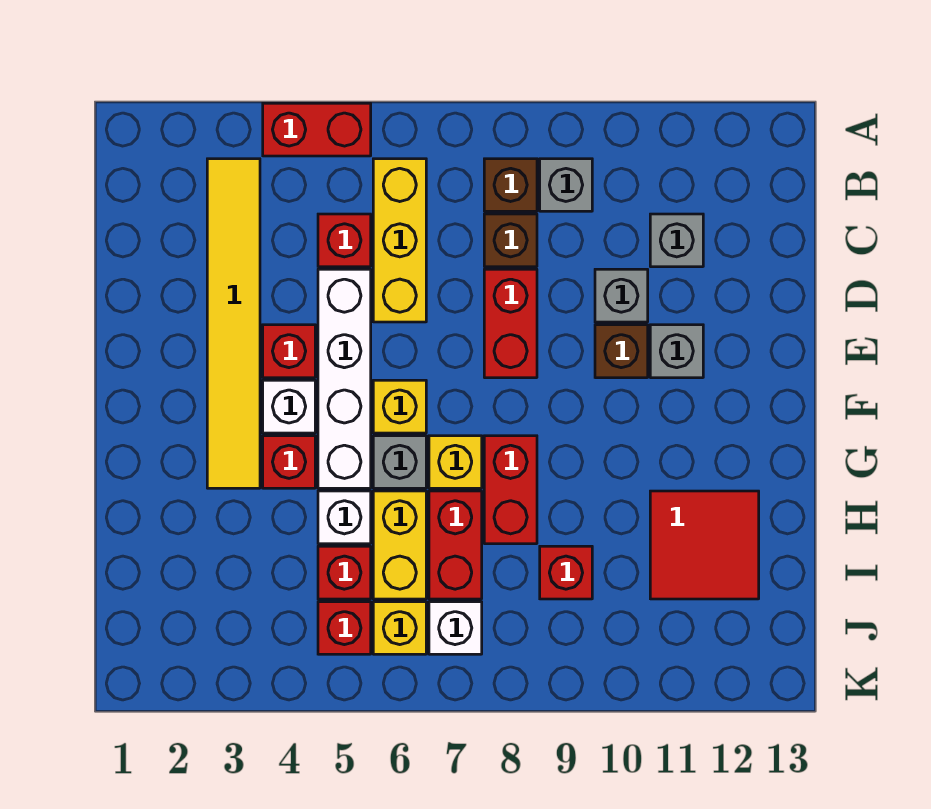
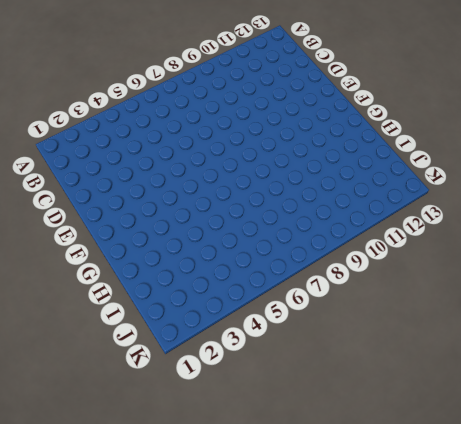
none -> red 1x2 brick [263,103,371,156]
none -> yellow 1x6 tile [207,159,260,488]
none -> yellow 1x3 brick [373,159,426,322]

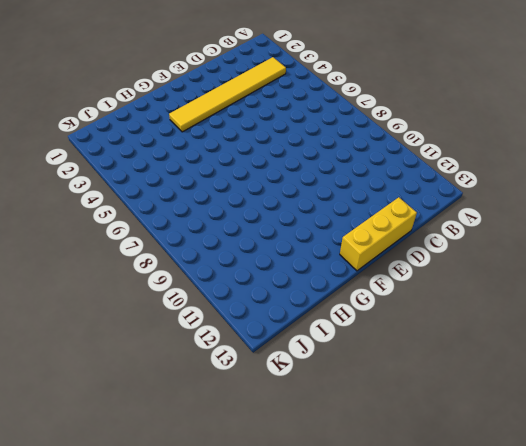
yellow 1x3 brick [340,197,417,271] -> yellow 1x3 brick moved to [373,159,426,322]
none -> red 1x2 brick [263,103,371,156]
none -> brown 1x1 brick [484,159,537,211]
none -> grey 1x1 brick [540,159,592,211]

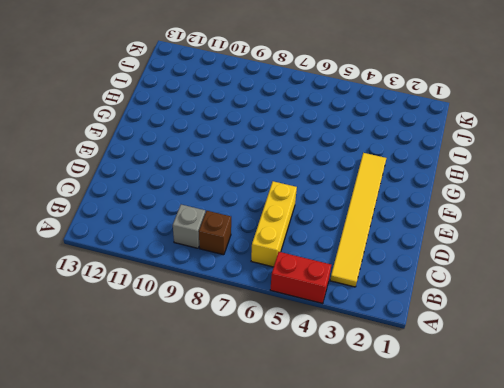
none -> red 1x1 brick [318,214,371,267]
none -> brown 1x1 brick [484,214,537,267]
none -> grey 1x1 brick [650,214,703,267]

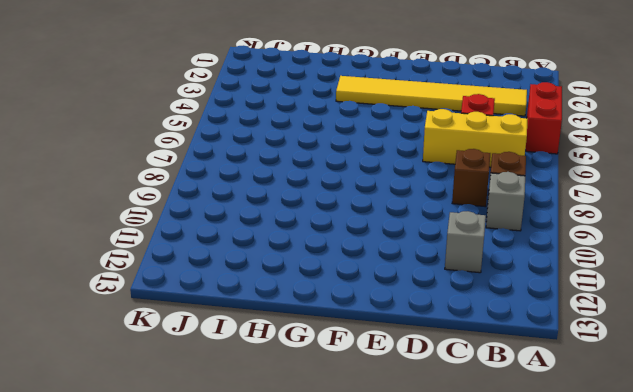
none -> white 1x4 brick [318,269,371,488]
none -> red 1x2 brick [484,269,537,378]
none -> grey 1x1 brick [595,269,648,322]

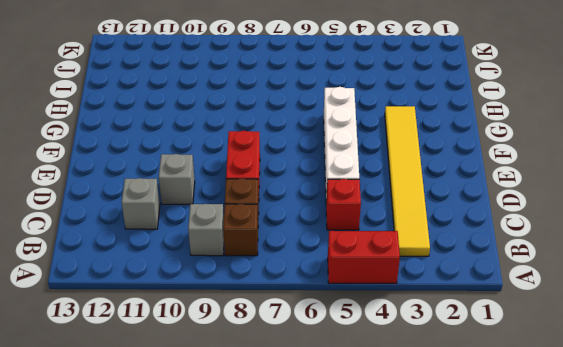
none -> yellow 1x3 brick [373,159,426,322]
none -> red 1x1 brick [263,325,315,378]
none -> brown 1x1 brick [595,325,648,378]

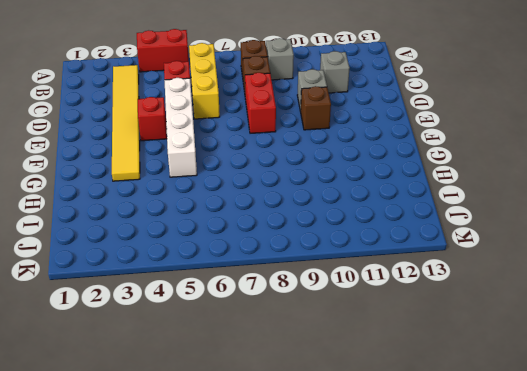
none -> grey 1x1 brick [650,325,703,378]
none -> white 1x1 brick [263,380,315,433]
none -> yellow 1x1 brick [373,380,426,433]

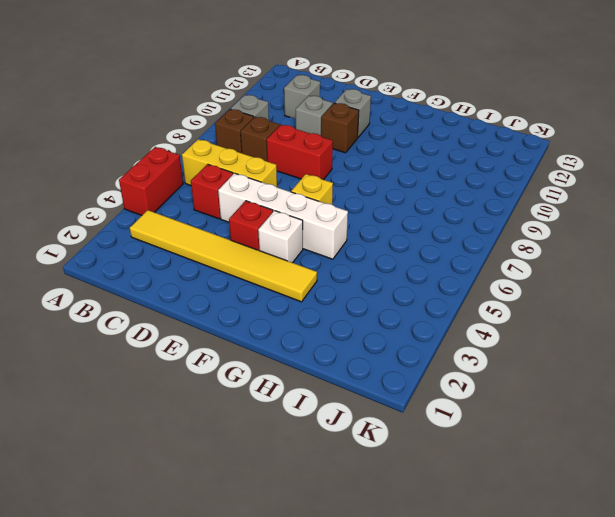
none -> red 1x1 brick [263,436,315,488]
none -> grey 1x1 brick [373,436,426,488]
none -> yellow 1x1 brick [429,436,482,488]

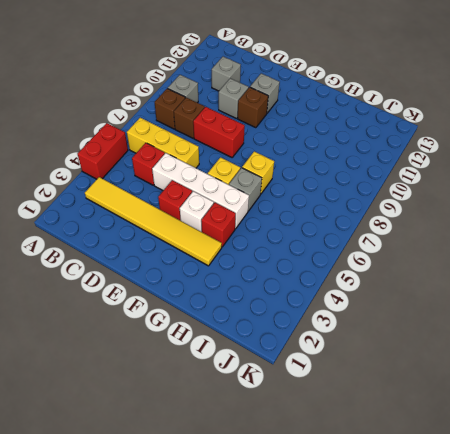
none -> red 1x2 brick [484,436,537,544]
none -> white 1x1 brick [318,491,371,544]
none -> yellow 1x2 brick [373,491,426,599]

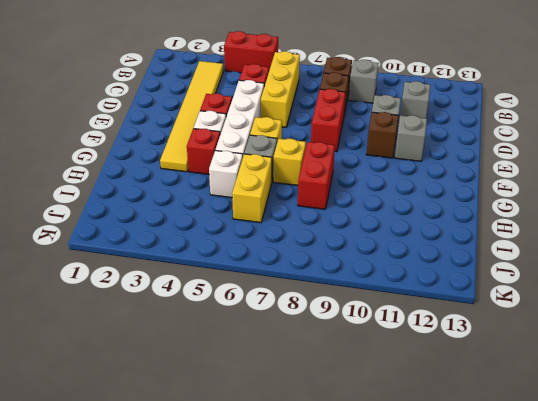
none -> red 1x2 brick [429,491,482,599]
none -> red 2x2 tile [650,491,759,599]
none -> red 1x1 brick [318,546,371,599]

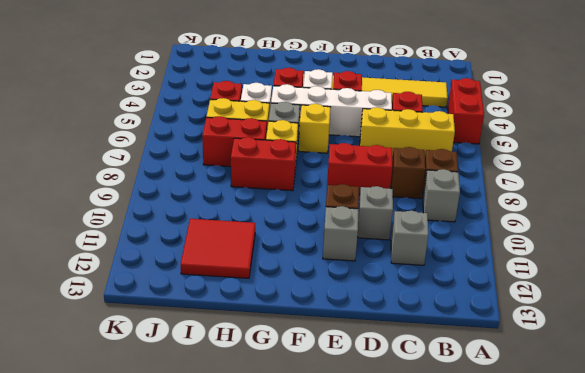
none -> red 1x1 brick [540,546,592,599]
none -> red 1x1 brick [318,602,371,654]
none -> yellow 1x1 brick [373,602,426,654]

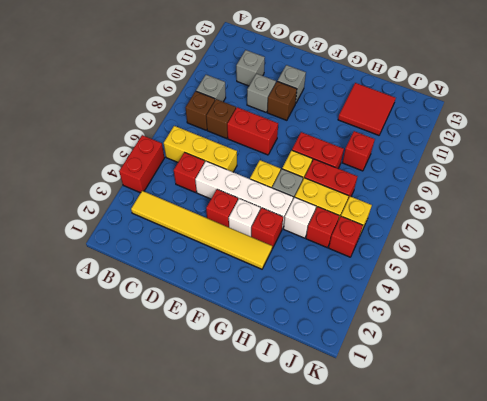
none -> white 1x1 brick [429,602,482,654]

